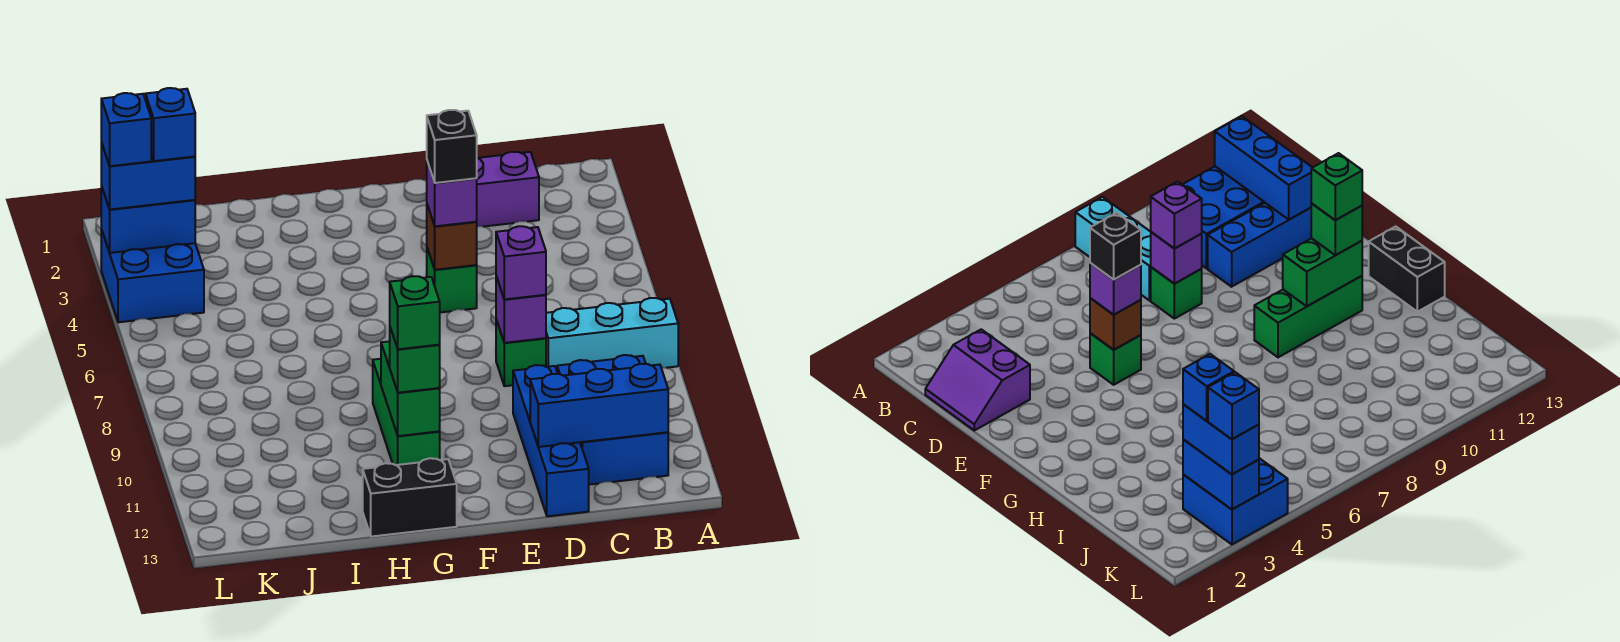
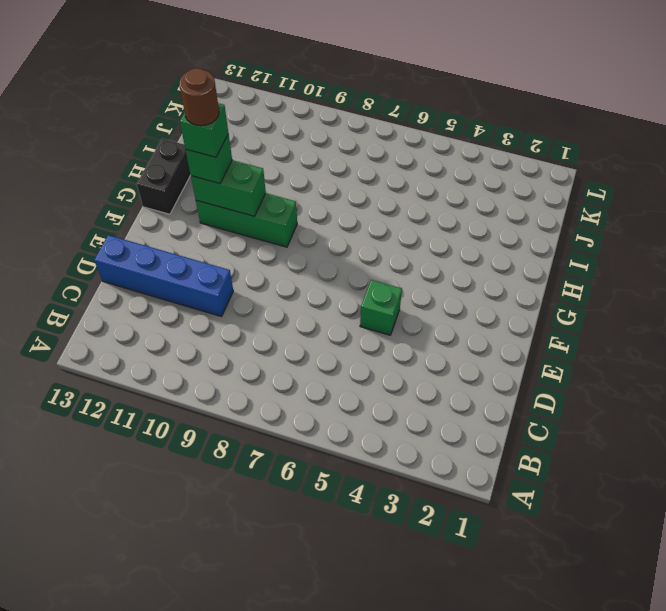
brown 1x1 round brick [179,68,219,126] -> none
none -> cyan 1x3 brick [546,298,678,370]
none -> blue 2x3 brick [557,355,668,485]
none -> purple 2x2 slope [476,152,539,227]

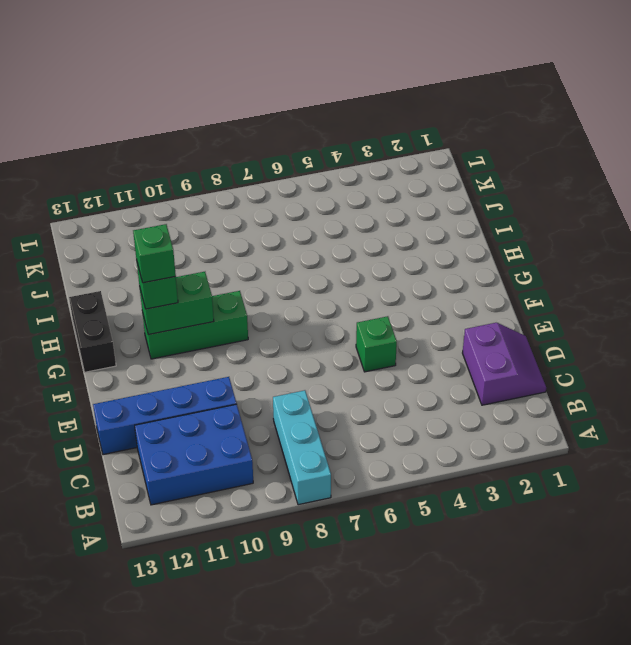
none -> green 1x1 brick [496,320,546,386]
none -> blue 2x2 brick [101,229,204,322]
none -> blue 1x3 brick [530,364,668,447]

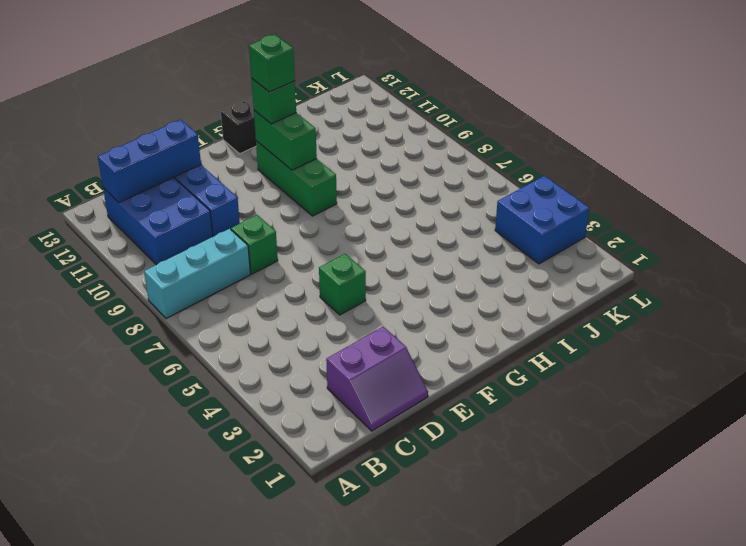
none -> purple 1x1 brick [496,276,546,343]
none -> brown 1x1 brick [427,205,477,270]
none -> blue 1x2 brick [101,186,195,253]

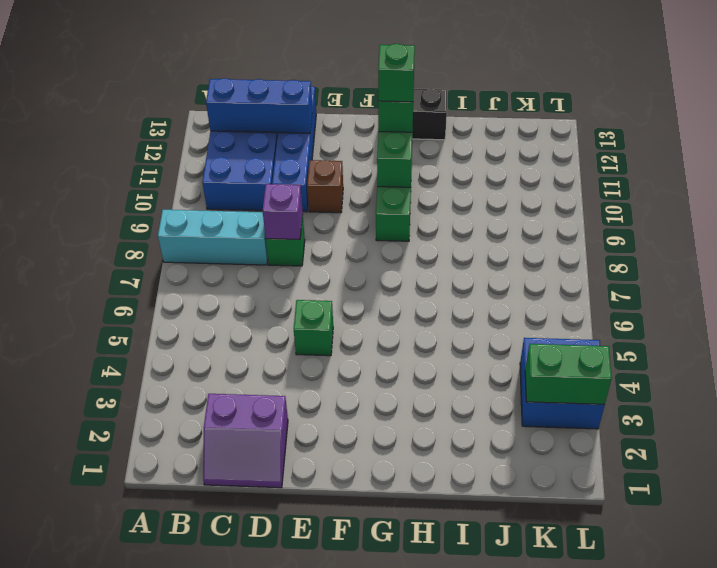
brown 1x1 brick [307,160,343,213] -> brown 1x1 brick moved to [427,205,477,270]
green 1x2 brick [525,344,612,405] -> blue 1x2 brick [101,186,195,253]
none -> purple 1x1 brick [496,226,546,299]
none -> purple 1x1 brick [427,161,477,226]
none -> blue 1x2 brick [101,143,195,210]

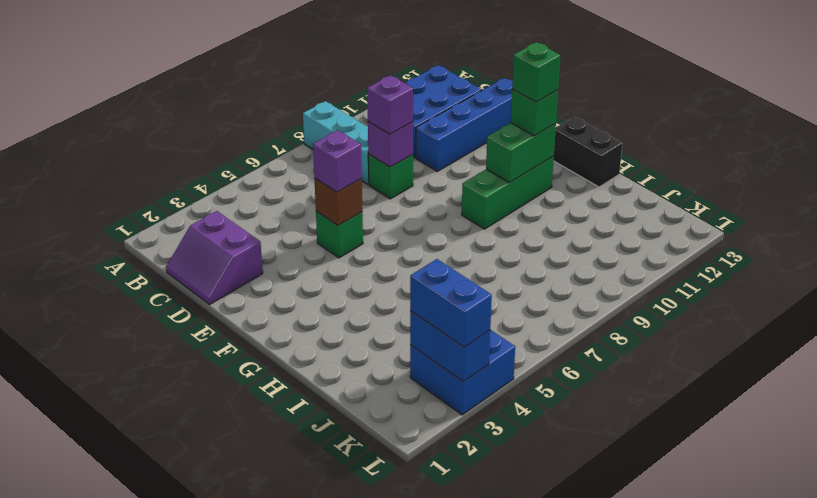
none -> blue 1x3 brick [530,364,668,447]
none -> black 1x1 brick [427,110,477,183]
none -> blue 1x1 brick [145,88,195,161]

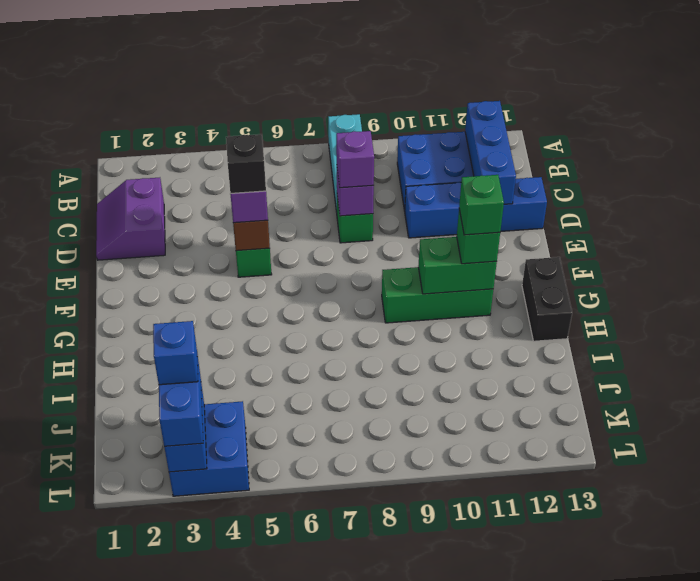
none -> blue 1x1 brick [101,93,151,166]

